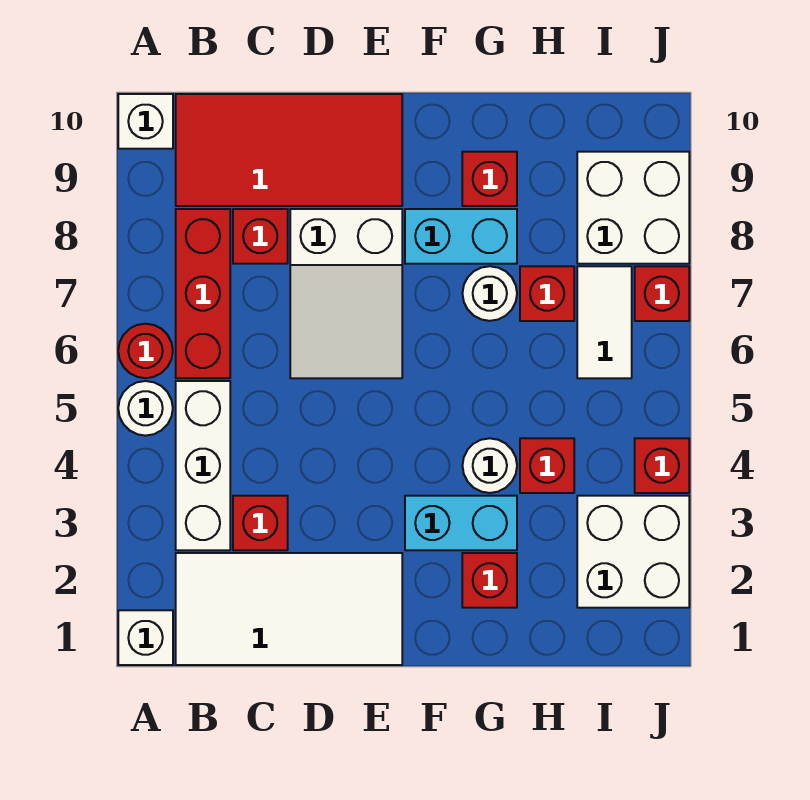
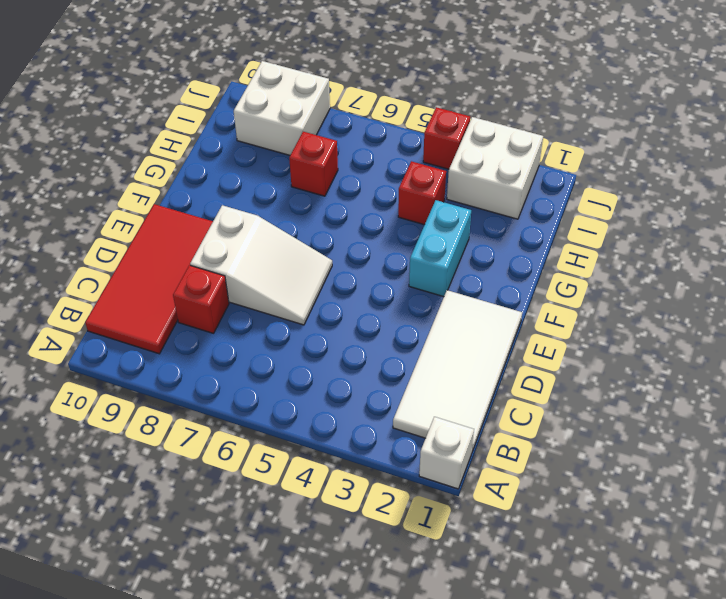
none -> white 1x1 round brick [118,381,173,436]
none -> red 1x1 round brick [118,324,173,378]
none -> white 1x1 brick [118,94,173,149]

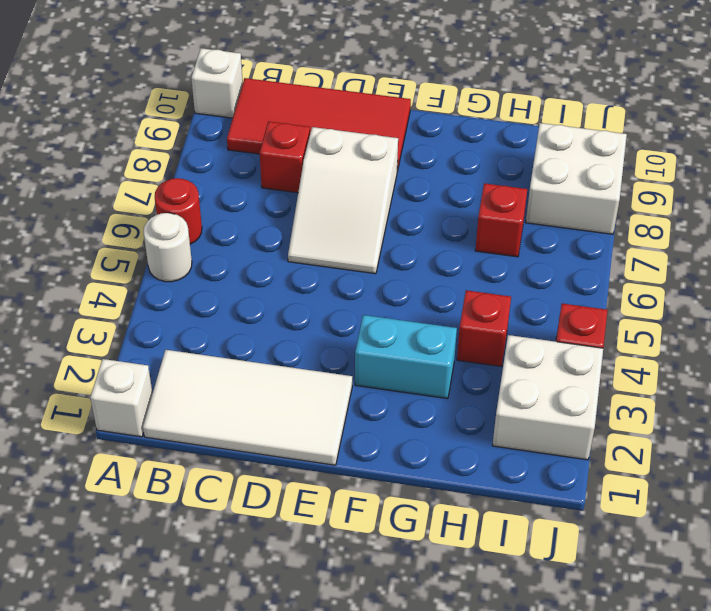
none -> white 1x3 brick [176,381,230,550]
none -> red 1x3 brick [176,209,230,378]
none -> red 1x1 brick [233,496,288,550]

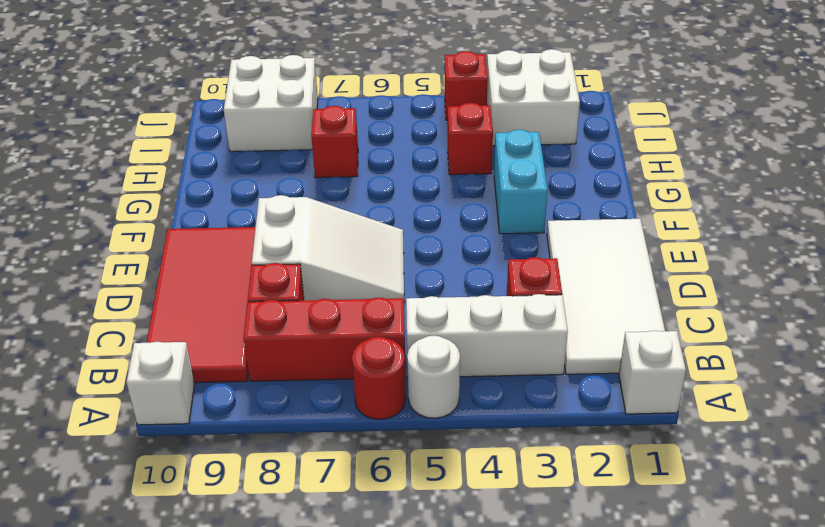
none -> cyan 1x2 brick [405,209,517,264]
none -> red 1x1 brick [462,553,517,608]
none -> white 1x1 round brick [462,438,517,493]

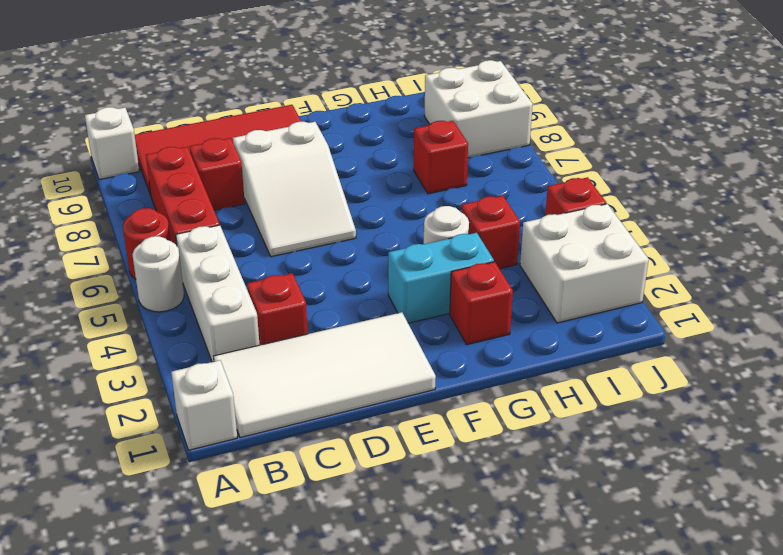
none -> cyan 1x2 brick [405,209,517,264]
none -> white 1x1 round brick [463,266,517,321]
none -> red 1x1 brick [462,152,517,206]

